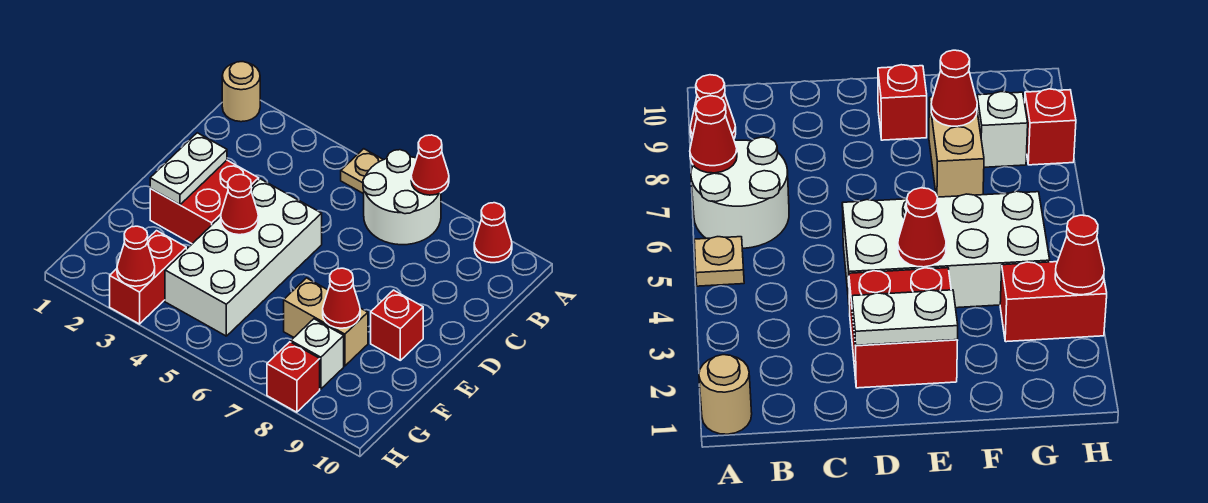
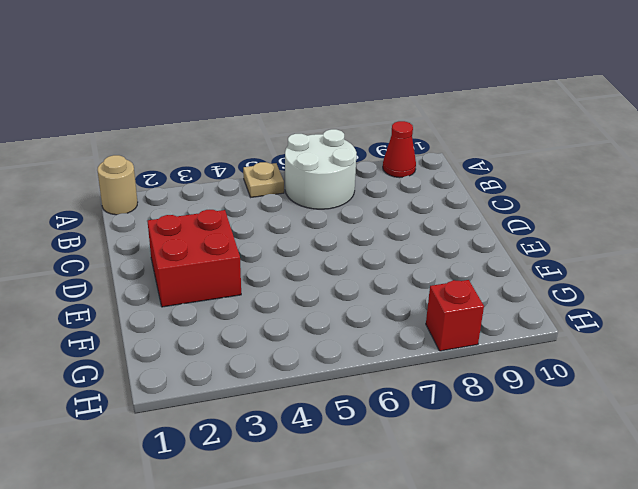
none -> white 2x4 brick [165,179,322,336]
none -> red 1x1 brick [371,290,423,360]
none -> tan 1x2 brick [284,278,368,366]

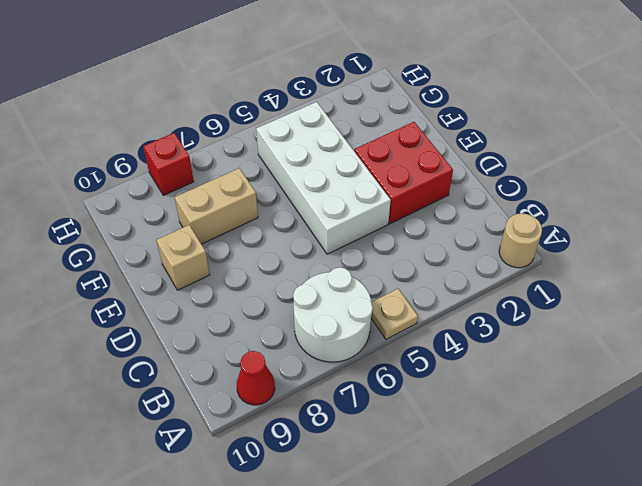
tan 1x1 brick [157,225,210,290] -> red 1x1 brick [371,290,423,360]
none -> red 1x2 brick [110,231,186,324]
none -> white 1x1 brick [291,319,344,389]
none -> red 1x1 cone [411,135,449,195]

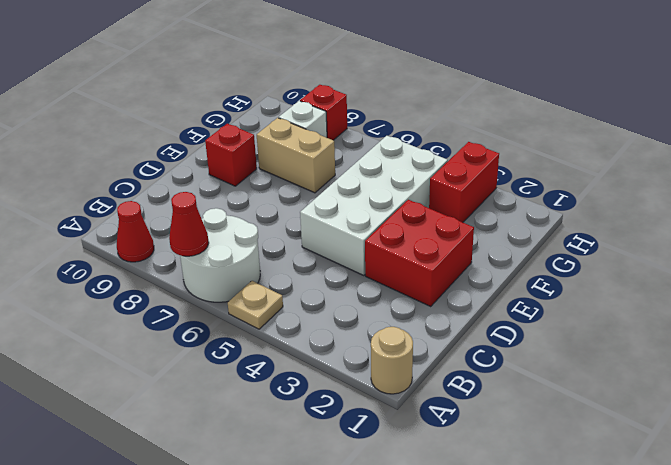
none -> white 1x2 plate [150,133,227,205]
none -> red 1x1 cone [221,175,258,235]
none -> red 1x1 cone [323,268,360,328]

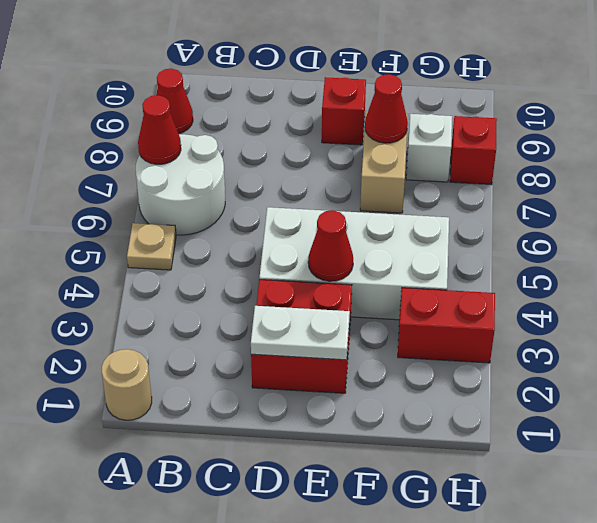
none -> red 1x1 cone [117,226,155,286]

